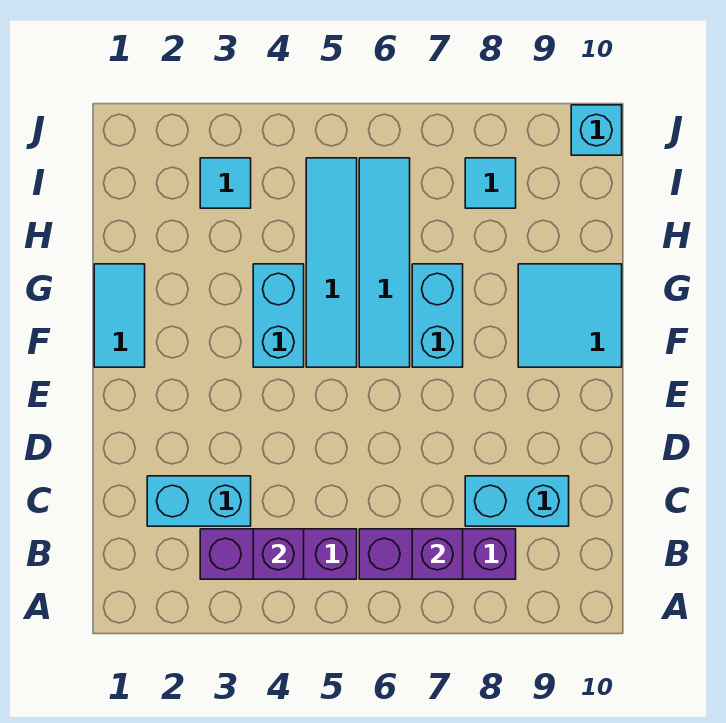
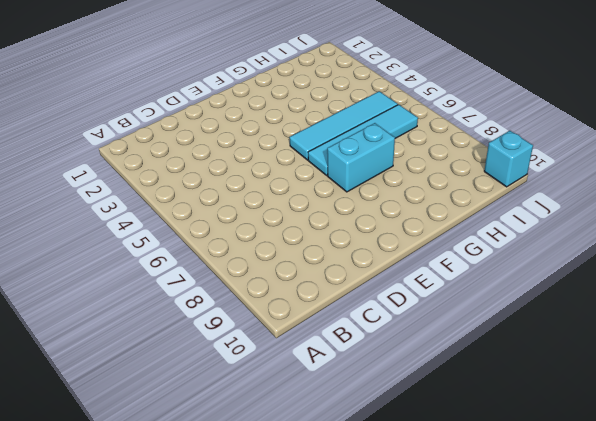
none -> purple 1x3 brick [200,529,357,579]
none -> purple 1x3 brick [359,529,516,579]
none -> cyan 1x2 brick [147,476,251,526]

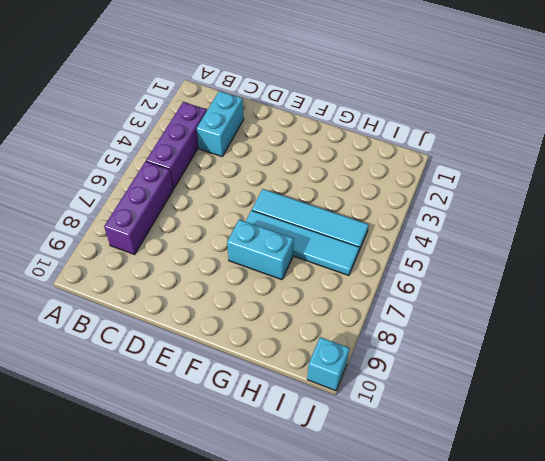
none -> cyan 1x2 brick [465,476,569,526]
none -> cyan 1x2 tile [94,264,145,367]
none -> cyan 1x2 brick [253,264,304,367]

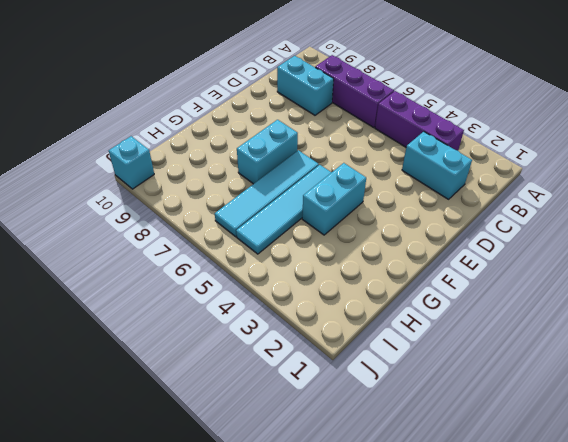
none -> cyan 1x2 tile [94,264,145,367]
none -> cyan 2x2 tile [518,264,622,367]
none -> cyan 1x1 tile [200,158,251,208]

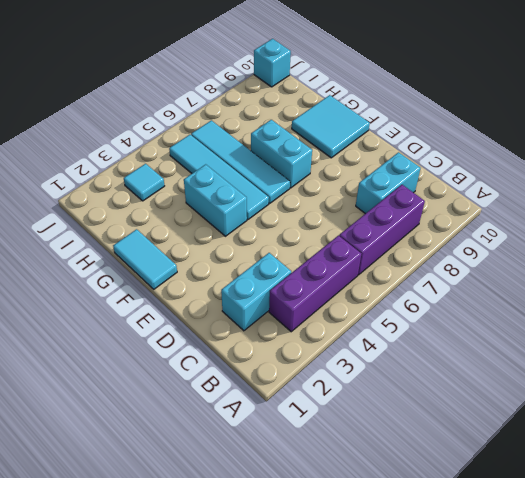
none -> cyan 1x1 tile [465,158,516,208]
none -> purple 1x1 brick [253,529,304,579]
none -> purple 1x1 brick [412,529,463,579]

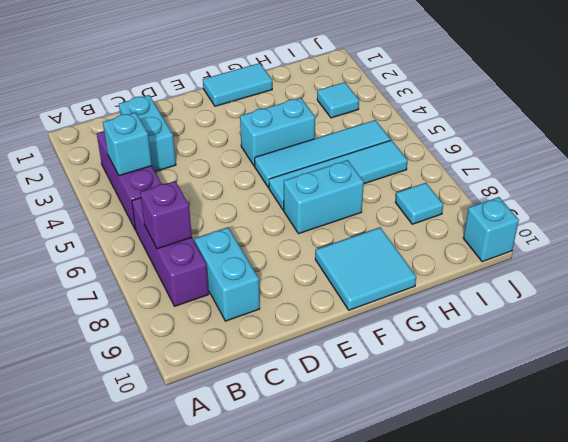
cyan 1x1 brick [103,112,152,176] -> purple 1x1 brick [253,529,304,579]

